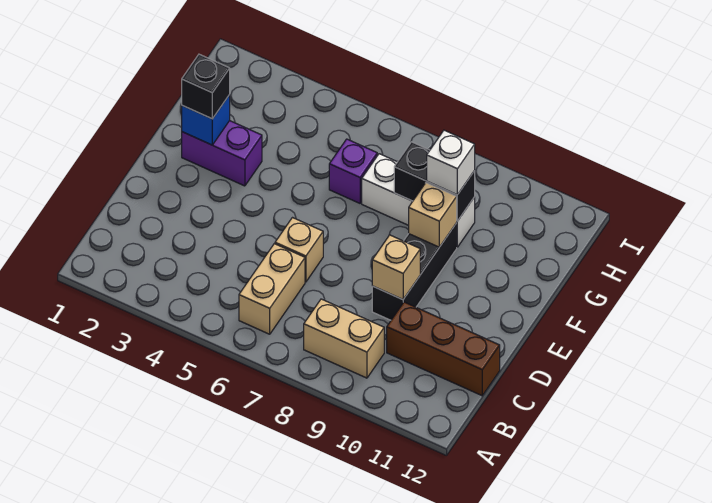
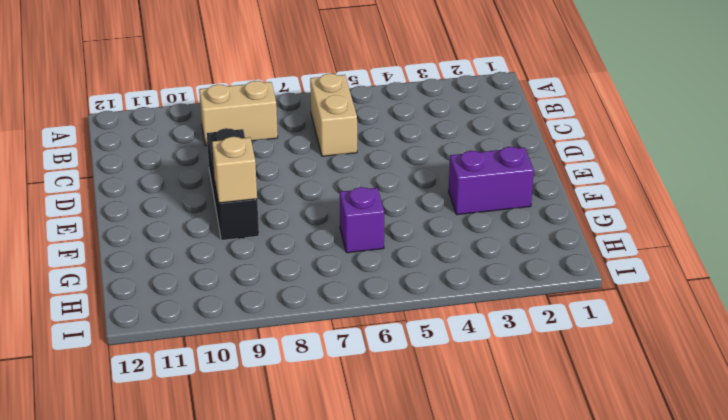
none -> brown 1x3 brick [387,302,500,396]
none -> tan 1x1 brick [275,218,323,282]
none -> white 1x3 brick [362,154,475,247]

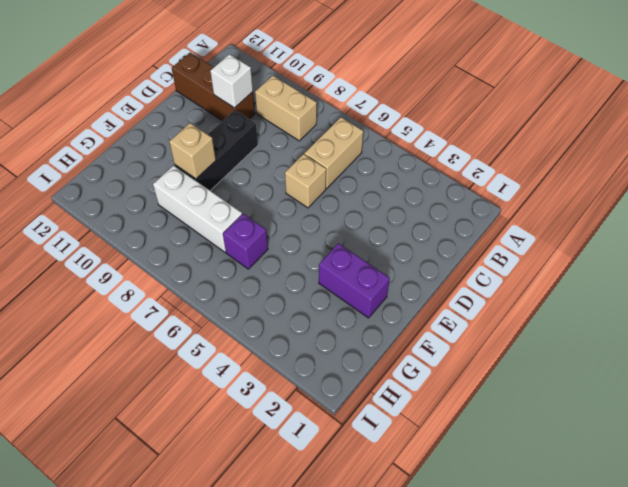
white 1x1 brick [210,54,253,108] -> white 1x1 brick moved to [427,130,475,195]
none -> tan 1x1 brick [372,235,420,300]
none -> blue 1x1 brick [182,95,230,145]
none -> black 1x2 brick [394,142,475,221]

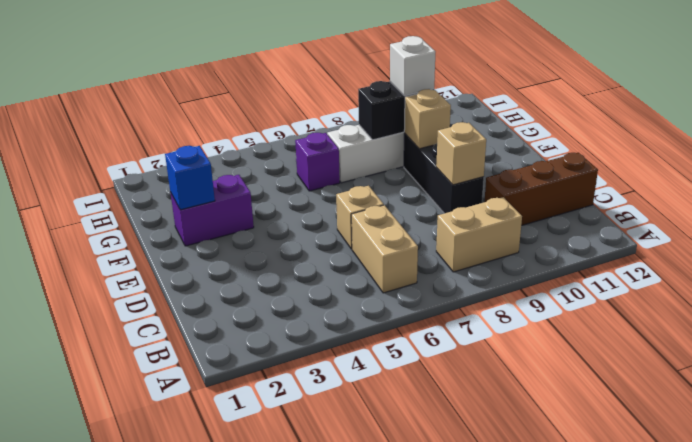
none -> black 1x1 brick [182,54,230,119]

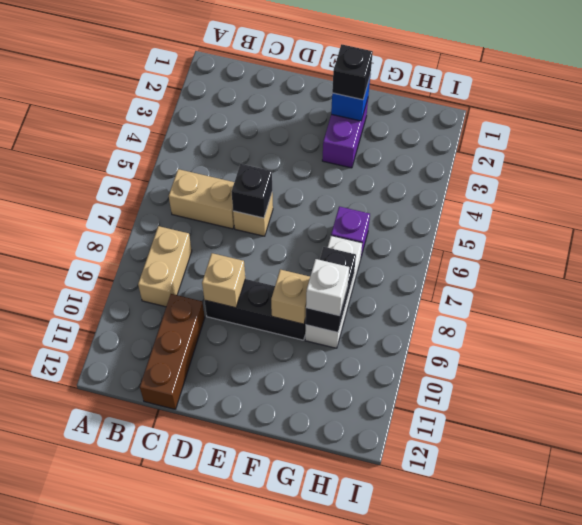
black 1x1 brick [232,164,272,218] -> none

